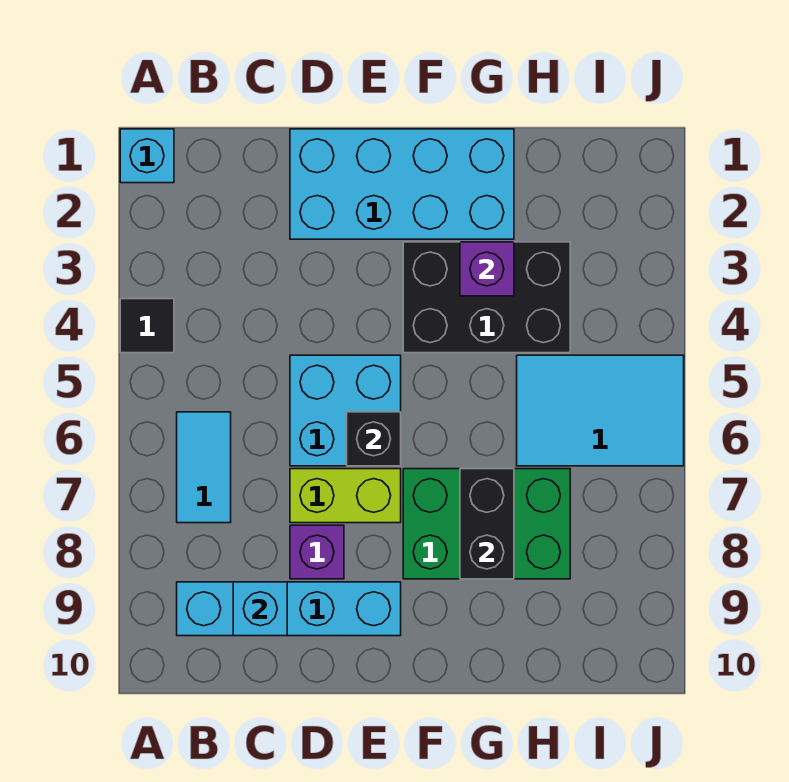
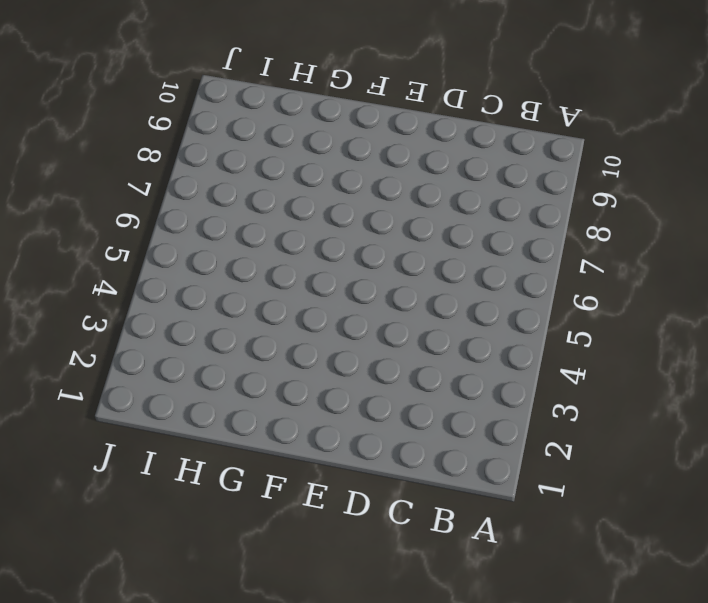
none -> cyan 1x1 brick [120,129,174,183]
none -> black 1x1 tile [120,299,174,353]
none -> cyan 1x2 tile [177,412,231,523]

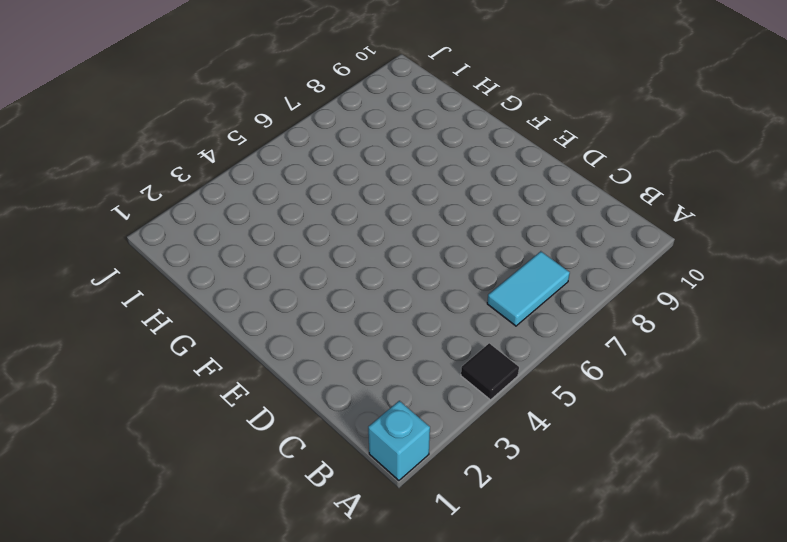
none -> cyan 1x4 brick [177,582,401,636]
none -> cyan 2x4 brick [290,129,514,239]
none -> cyan 2x2 brick [290,355,401,466]

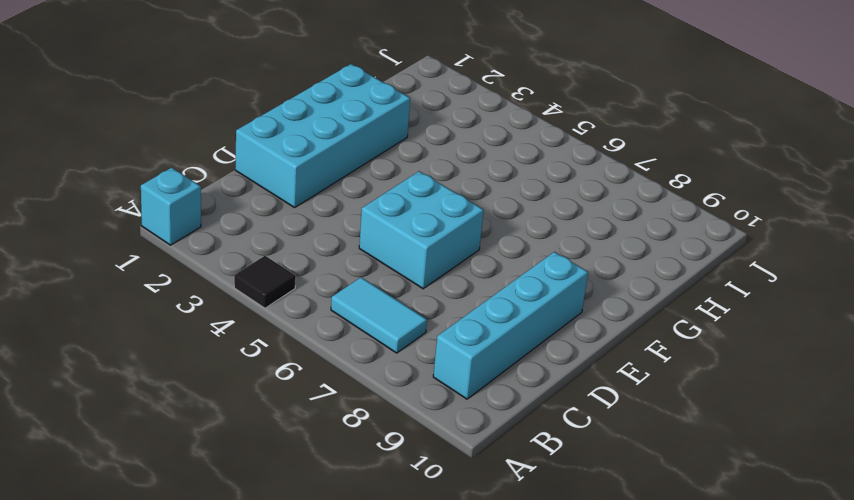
none -> lime 1x2 brick [290,469,401,523]
none -> purple 1x1 brick [290,525,344,579]
none -> black 2x3 brick [403,242,570,353]

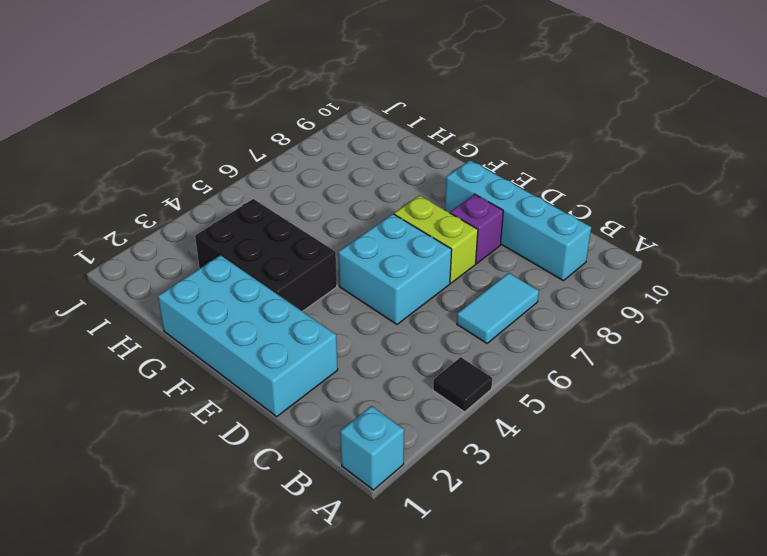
none -> green 2x3 brick [403,469,570,579]
none -> cyan 2x3 tile [517,355,684,466]
none -> cyan 1x1 brick [233,582,287,636]

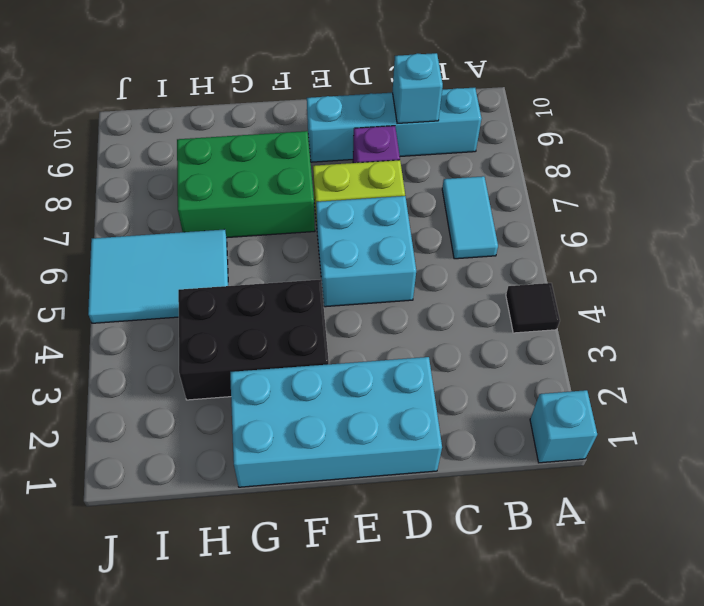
none -> black 1x1 brick [347,412,401,466]
none -> purple 1x1 brick [460,242,514,296]
none -> black 1x2 brick [460,469,514,579]

